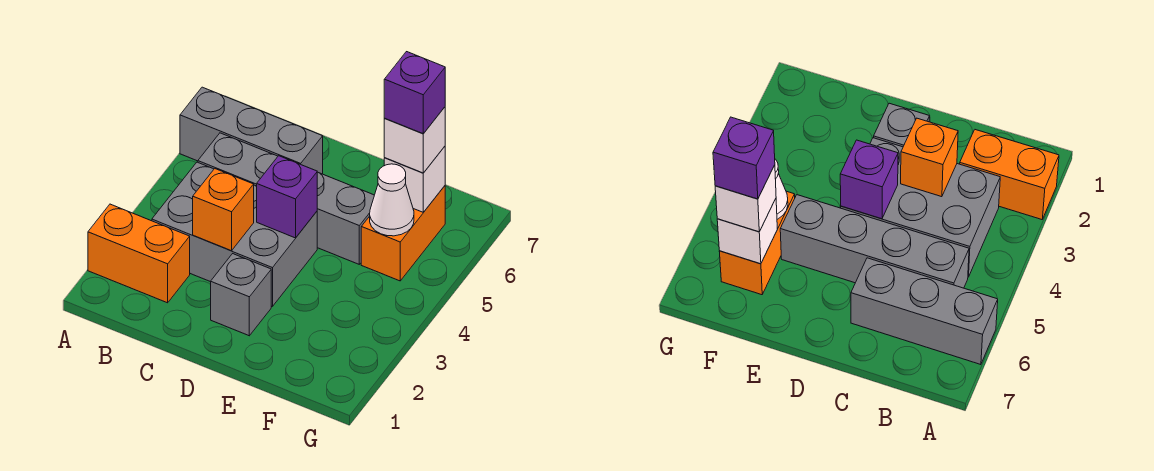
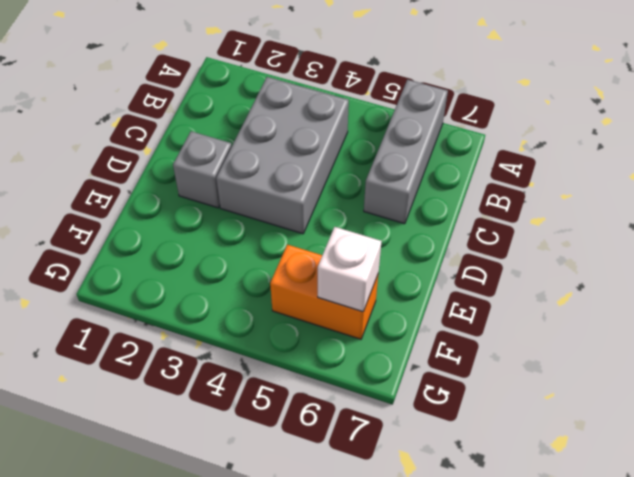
none -> orange 1x2 brick [88,204,190,303]
none -> grey 1x4 brick [198,133,374,264]
none -> orange 1x1 brick [193,169,254,251]

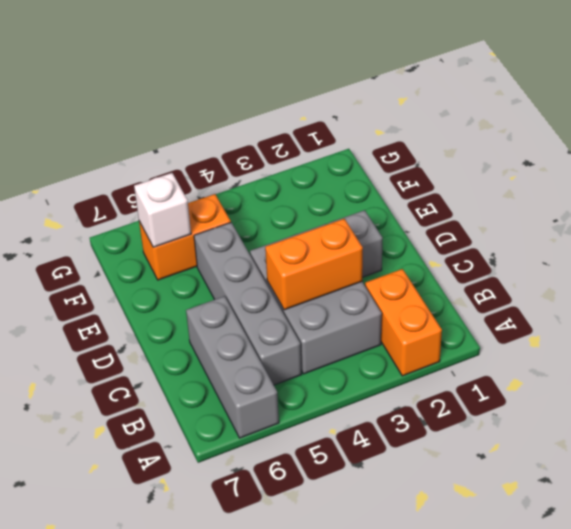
orange 1x2 brick [265,219,363,310] -> orange 1x1 brick [193,169,254,251]
none -> purple 1x1 brick [257,156,317,238]
none -> white 1x1 cone [370,164,414,236]
none -> white 1x1 brick [384,107,445,173]

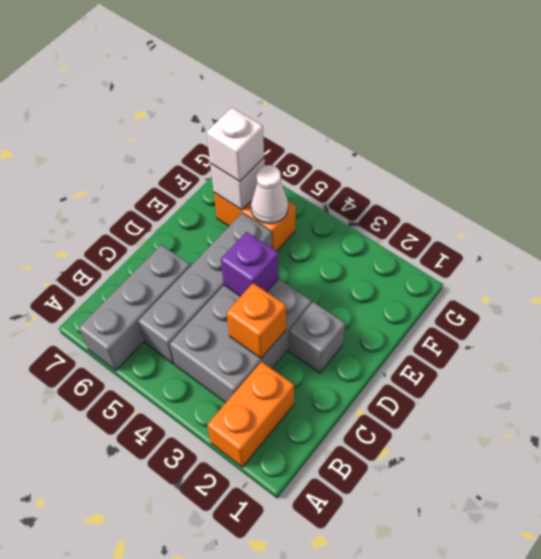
none -> purple 1x1 brick [384,52,445,134]

